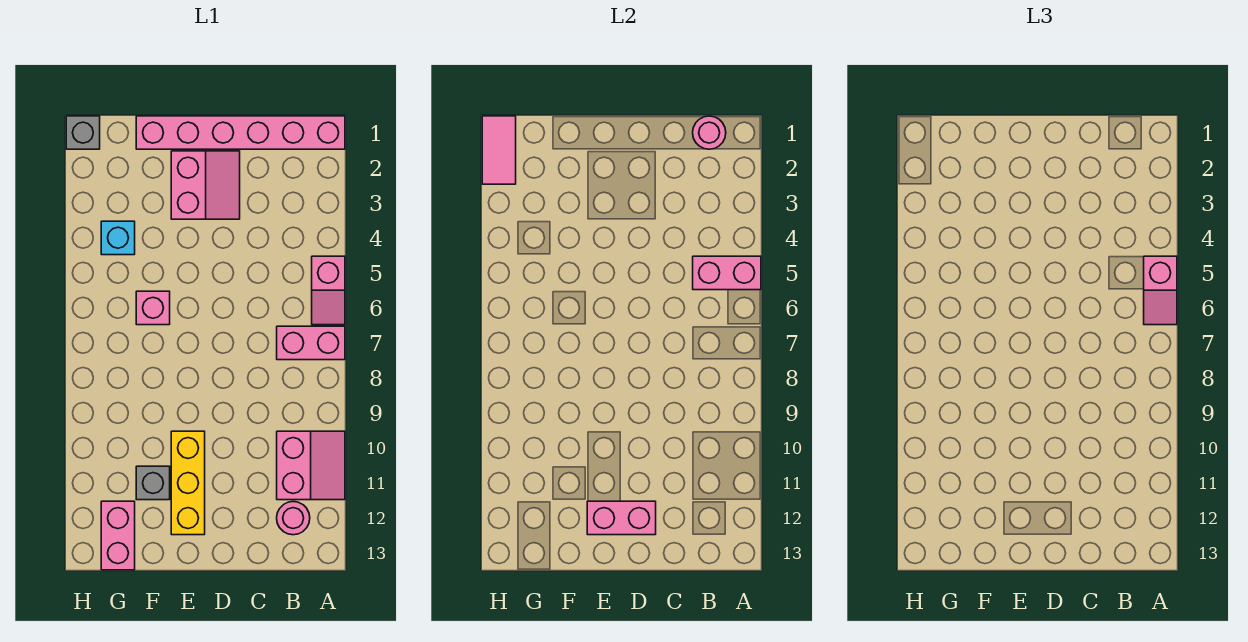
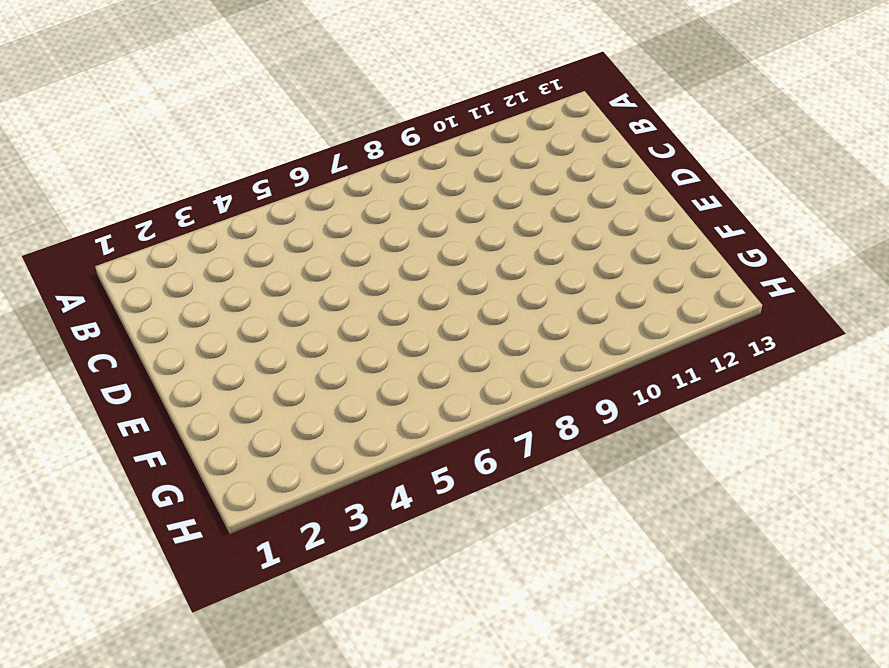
none -> pink 1x6 brick [136,116,345,149]
none -> pink 1x2 slope [312,256,345,325]
none -> pink 1x2 brick [277,326,345,360]

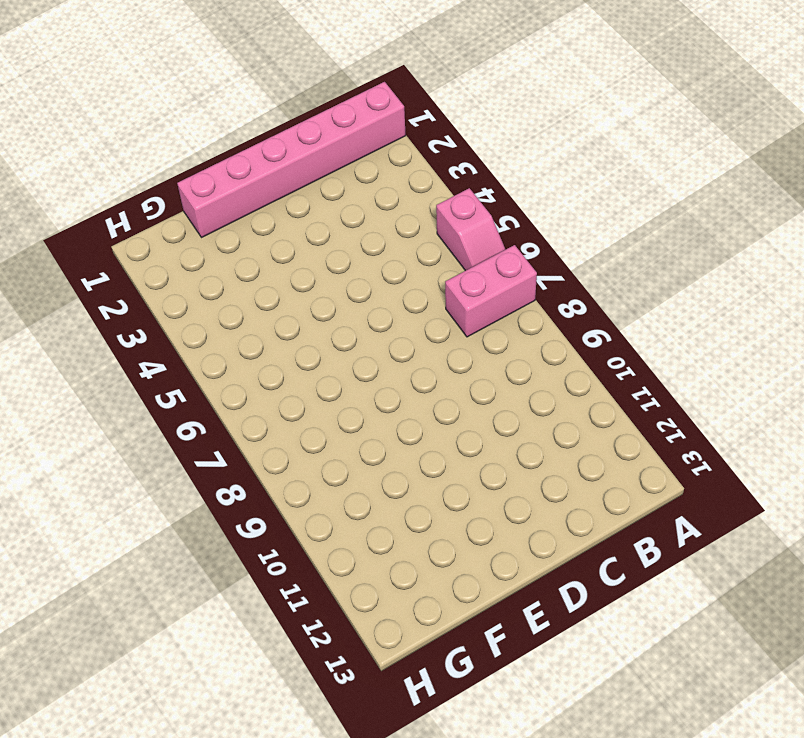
none -> pink 2x2 slope [277,431,345,500]
none -> pink 1x1 round brick [277,502,310,535]
none -> pink 2x2 slope [171,151,240,219]

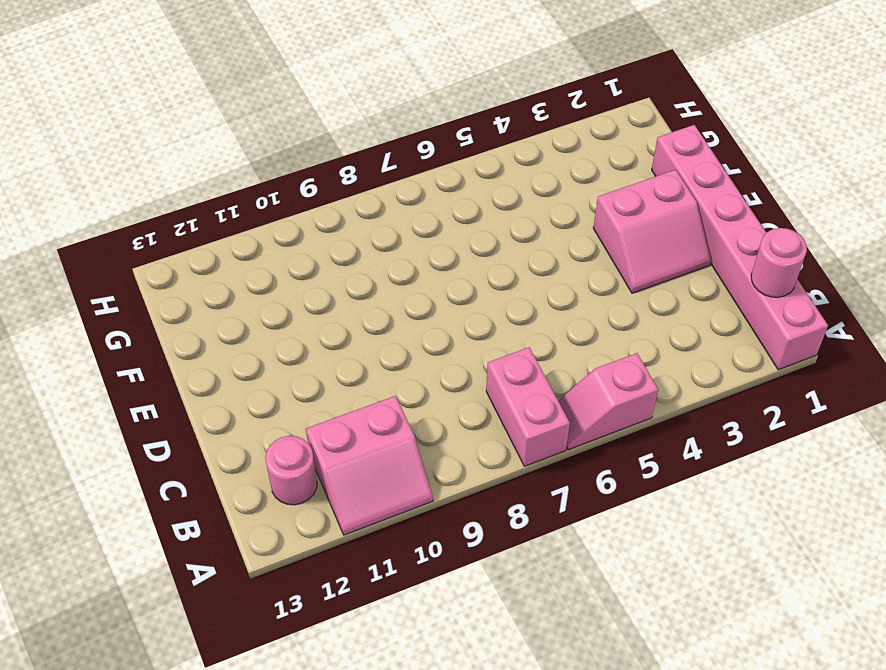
none -> yellow 1x3 brick [171,431,205,535]
none -> pink 1x1 brick [136,291,170,325]
none -> grey 1x1 brick [136,466,170,500]

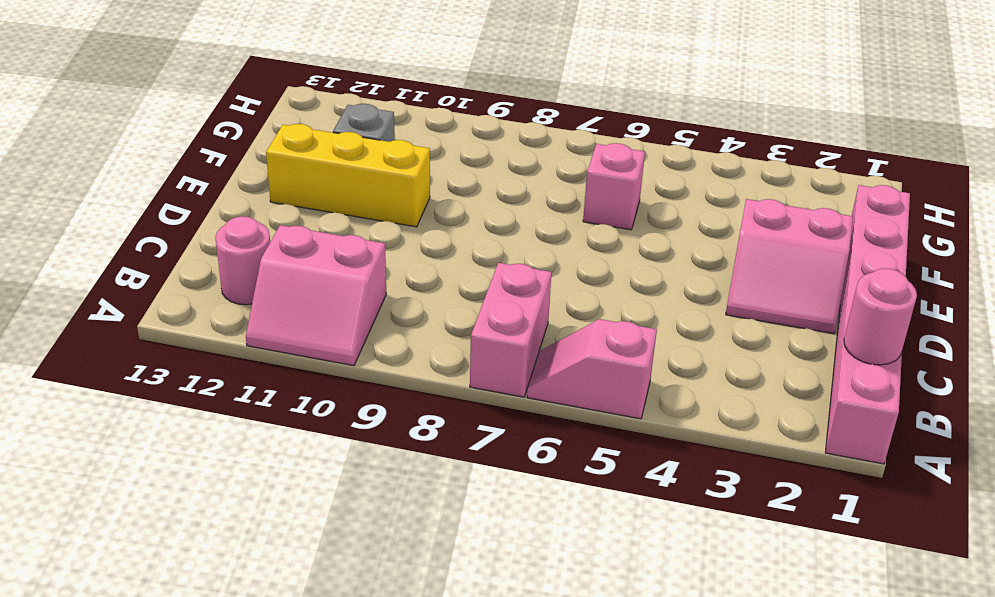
none -> cyan 1x1 brick [101,221,135,255]
none -> pink 1x2 brick [101,501,135,570]
none -> grey 1x1 brick [66,116,100,149]

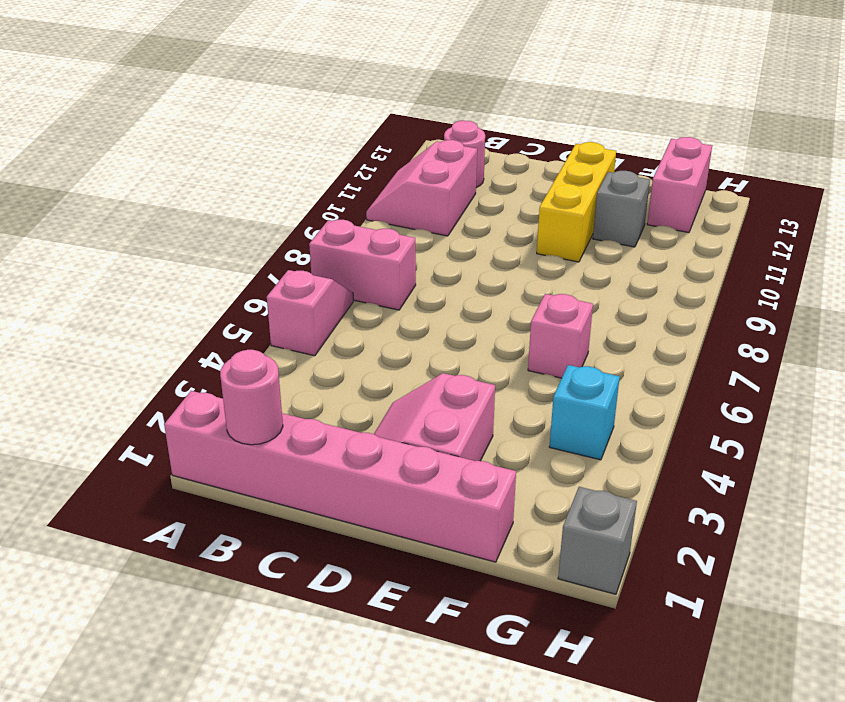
none -> pink 1x2 brick [693,256,761,290]
none -> pink 1x2 brick [587,501,656,535]
none -> pink 1x2 tile [482,116,516,184]

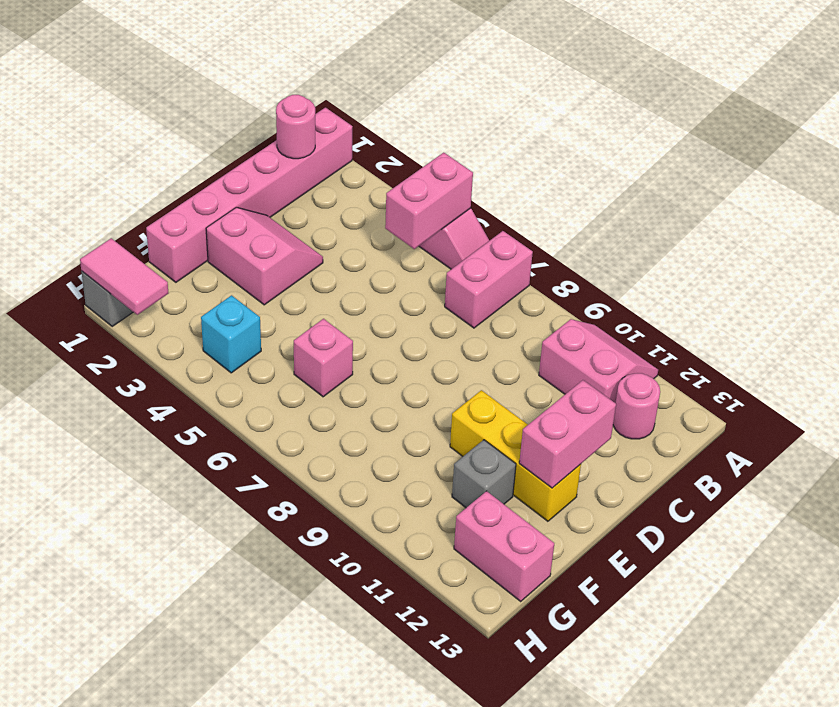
none -> pink 1x2 slope [1144,256,1177,325]

